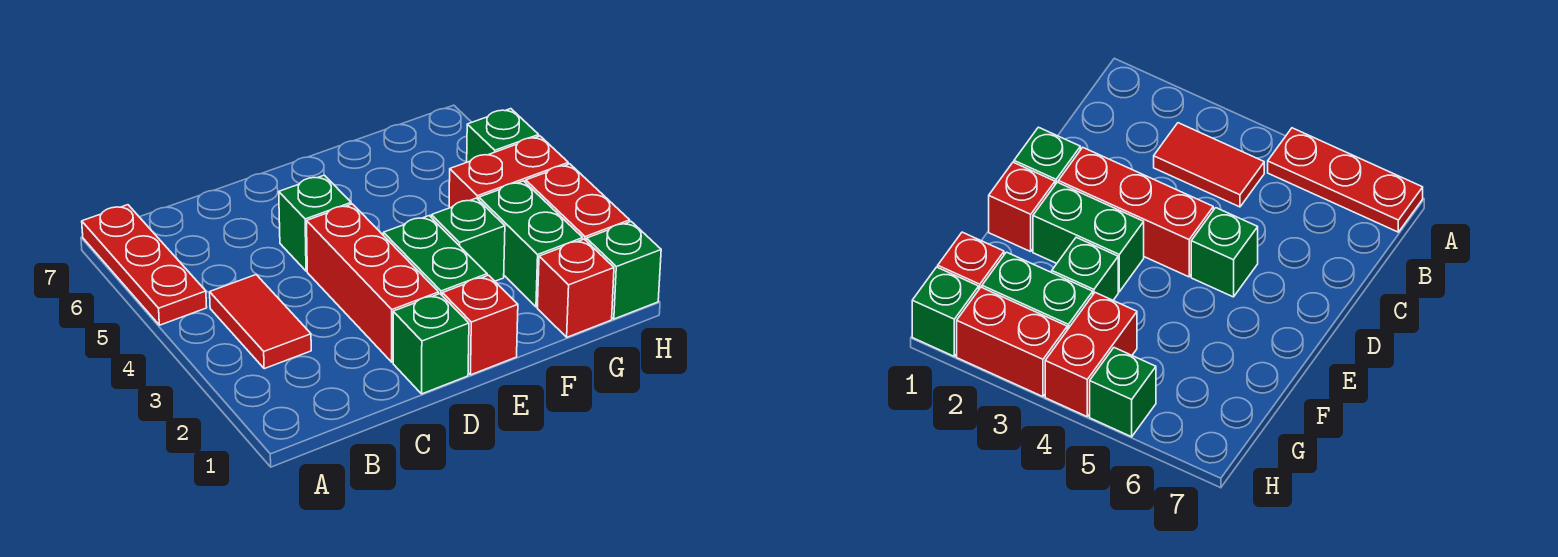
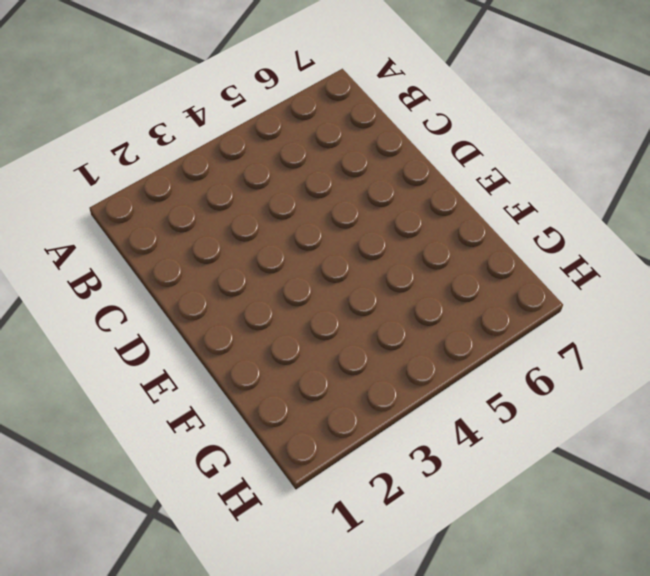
none -> red 1x3 plate [82,205,207,325]
none -> red 1x2 tile [210,275,311,369]
none -> green 1x1 brick [393,294,469,394]

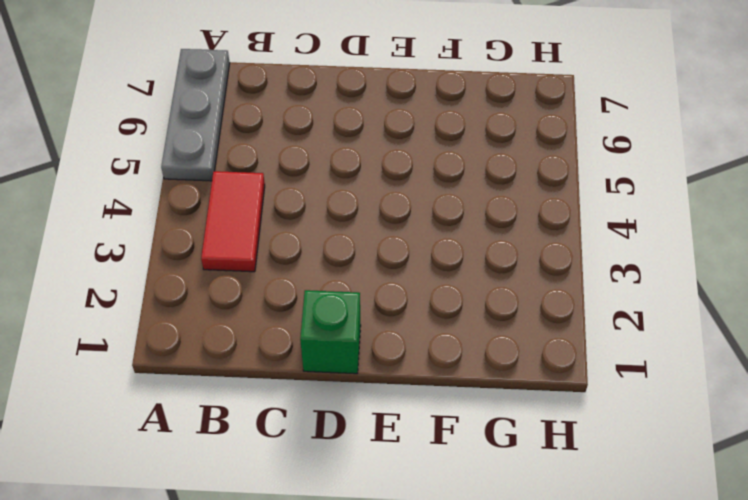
grey 1x3 plate [161,49,230,181] -> red 1x3 plate [82,205,207,325]
none -> red 1x3 brick [307,204,439,362]
none -> green 1x1 brick [279,175,351,271]
none -> red 1x1 brick [442,275,518,375]

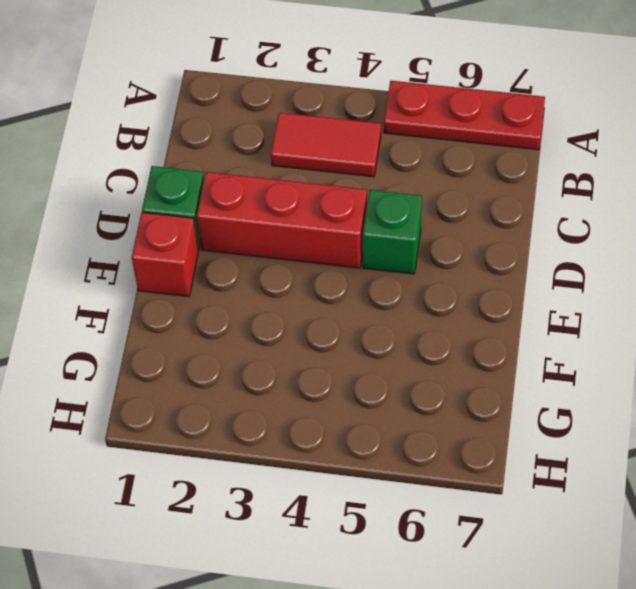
none -> green 1x2 brick [383,216,487,295]
none -> green 1x1 brick [431,198,505,281]
none -> red 1x1 brick [537,239,614,337]

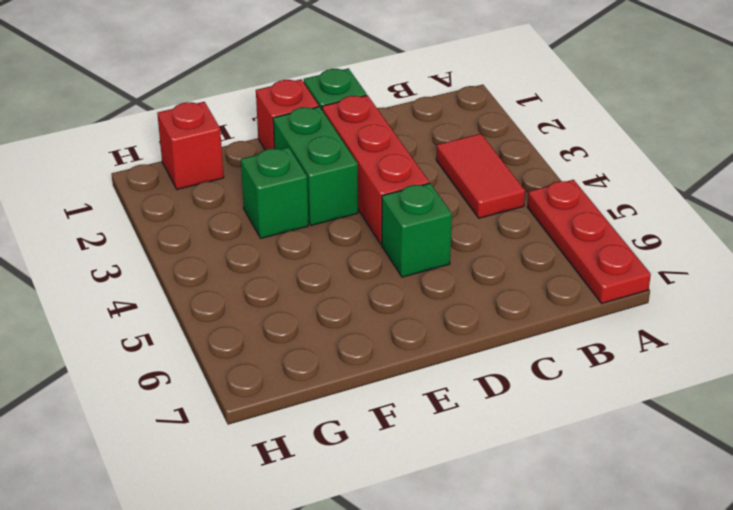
none -> green 1x2 brick [479,181,583,307]
none -> red 1x2 brick [449,136,568,208]
none -> green 1x1 brick [586,222,661,319]

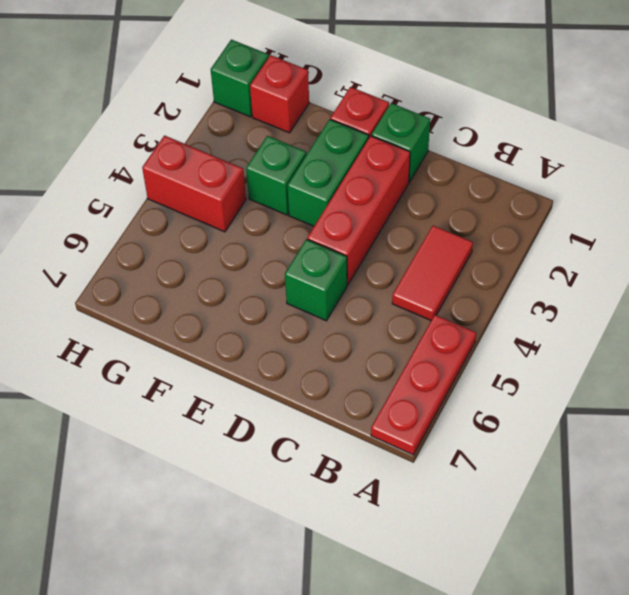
none -> green 1x2 brick [479,181,583,307]
none -> red 1x2 brick [526,164,630,240]
none -> green 1x1 brick [467,109,539,162]

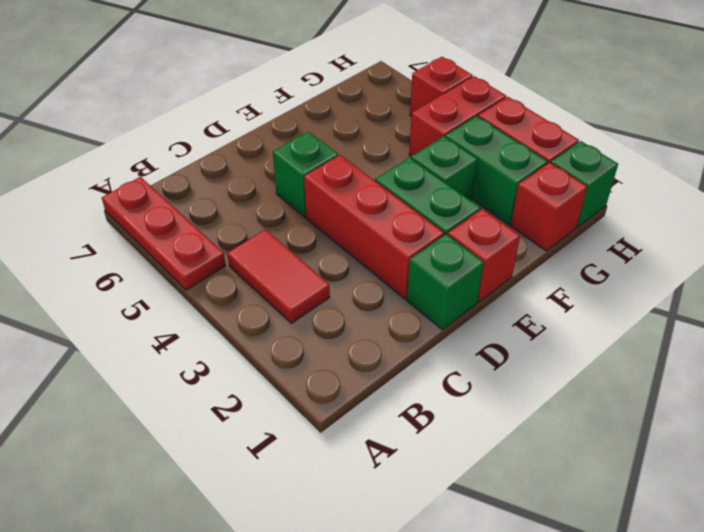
red 1x1 brick [410,57,472,116] -> green 1x1 brick [467,109,539,162]

